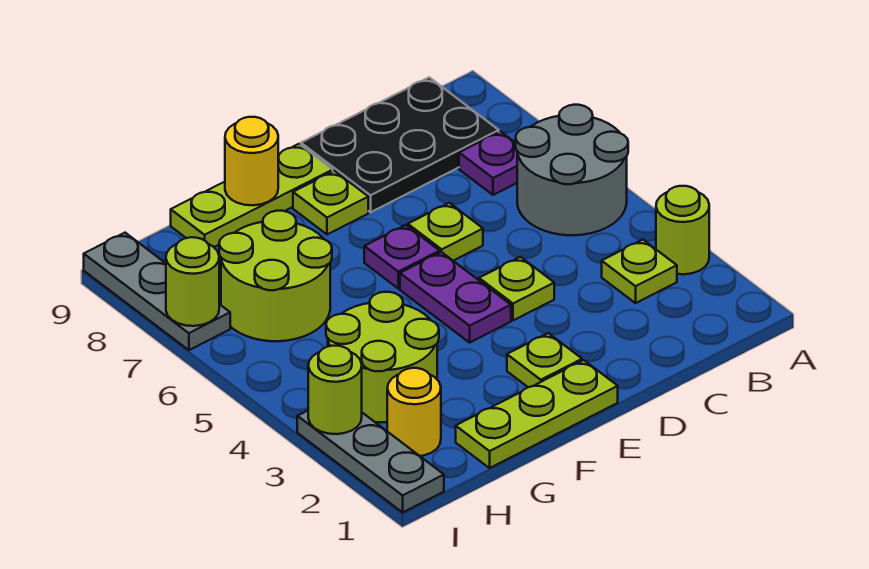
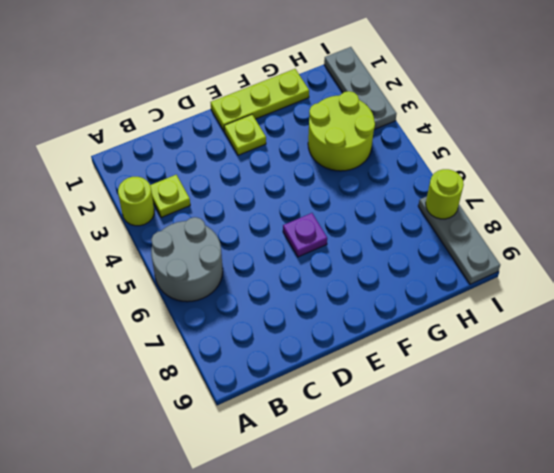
none -> purple 1x1 plate [459,131,517,195]
none -> black 2x3 plate [301,77,499,212]
none -> lime 1x1 plate [479,257,554,320]

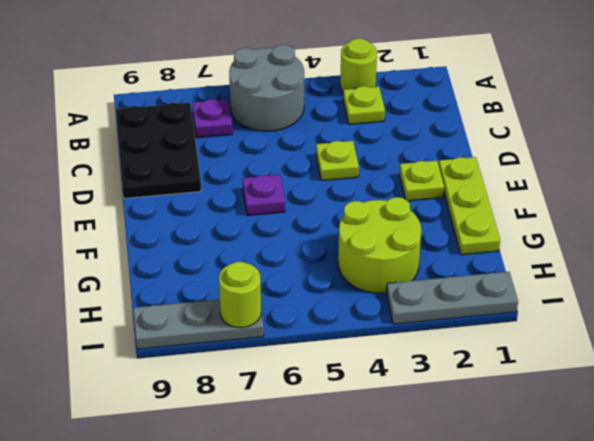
none -> lime 1x1 plate [408,203,483,261]
none -> purple 1x2 plate [400,252,511,343]
none -> lime 1x1 plate [293,171,368,234]

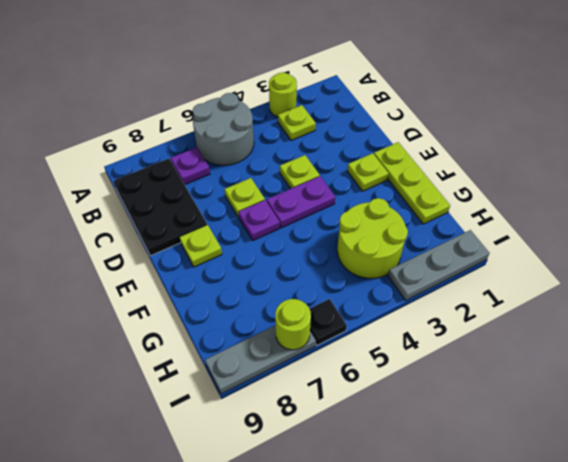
black 1x1 plate [310,299,347,345] -> none
none -> lime 1x3 plate [171,144,333,247]
none -> lime 2x2 round brick [219,211,332,341]
none -> yellow 1x1 round brick [387,368,441,456]

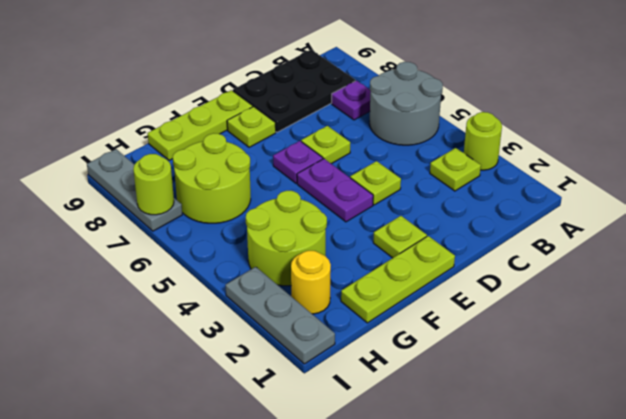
none -> yellow 1x1 round brick [225,117,278,205]
none -> lime 1x1 round brick [308,346,362,434]

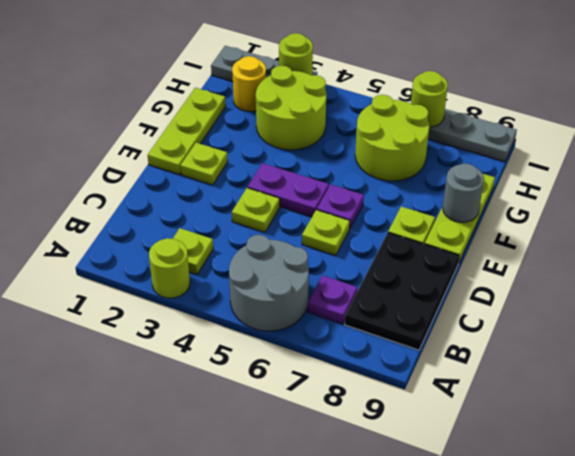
grey 1x1 round brick [443,164,484,222] -> yellow 1x1 round brick [225,117,278,205]

